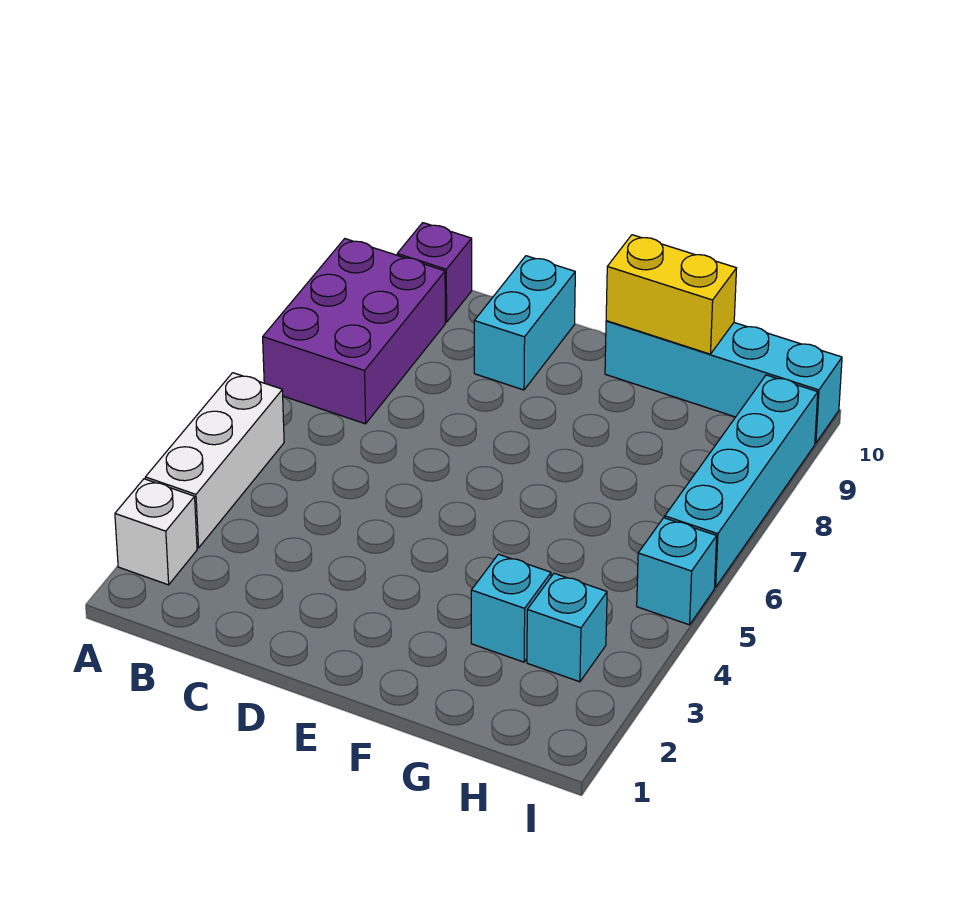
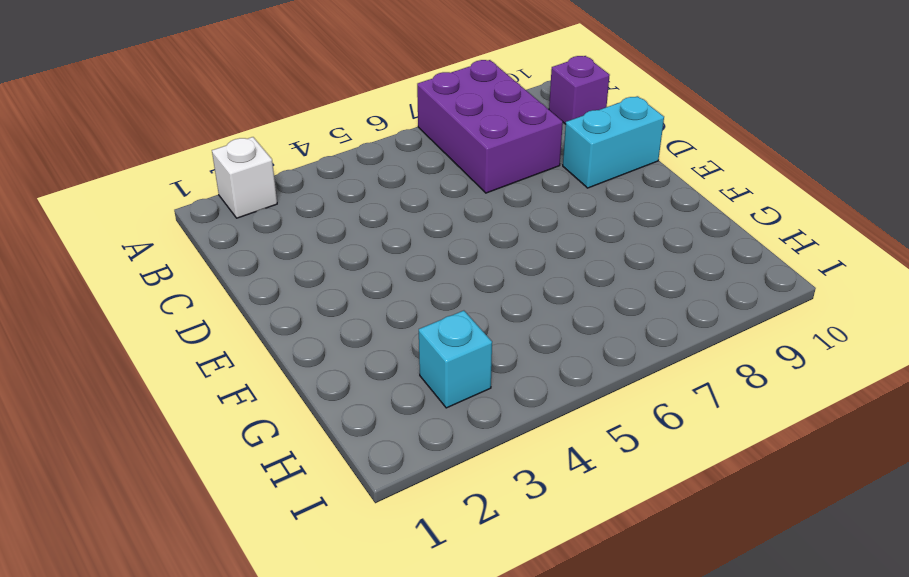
purple 2x3 brick [417,60,563,193] -> purple 2x3 brick turned to [263,239,445,424]
none -> white 1x3 brick [145,373,284,548]
none -> cyan 1x4 brick [605,321,842,443]

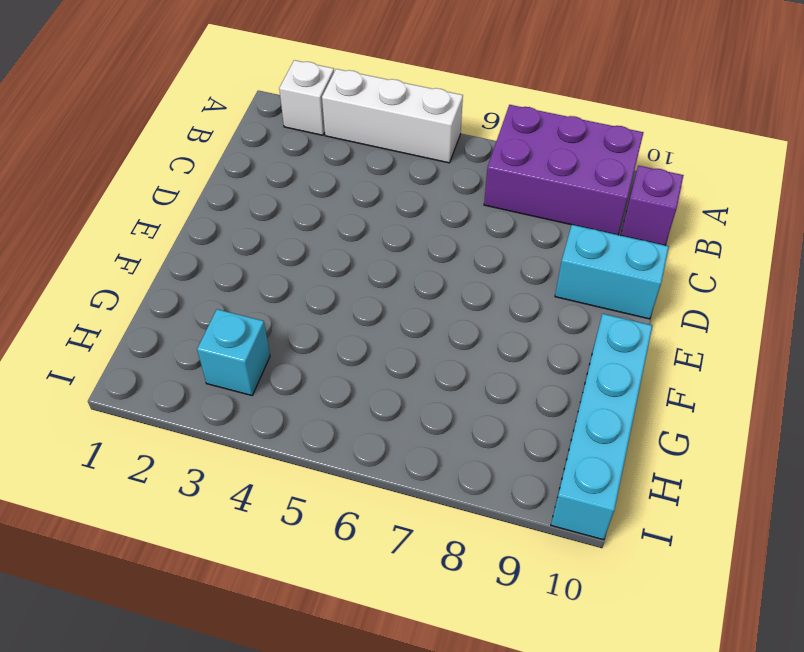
none -> cyan 1x1 brick [471,554,551,662]
none -> cyan 1x1 brick [637,518,717,625]

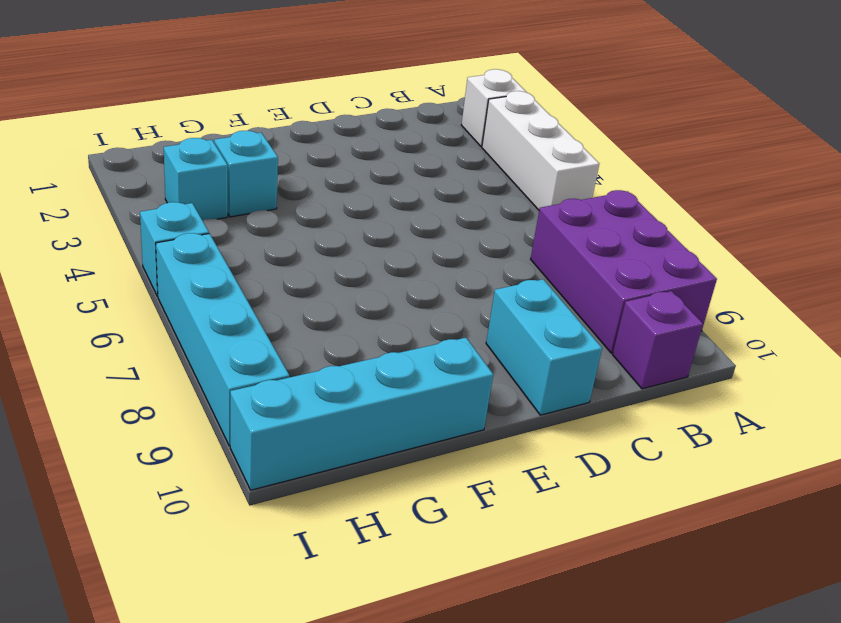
none -> yellow 1x2 brick [606,235,737,354]

